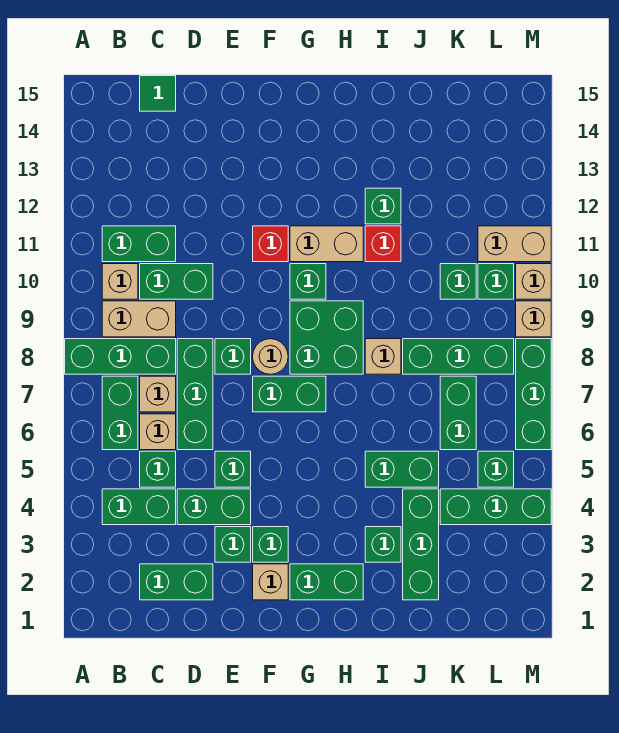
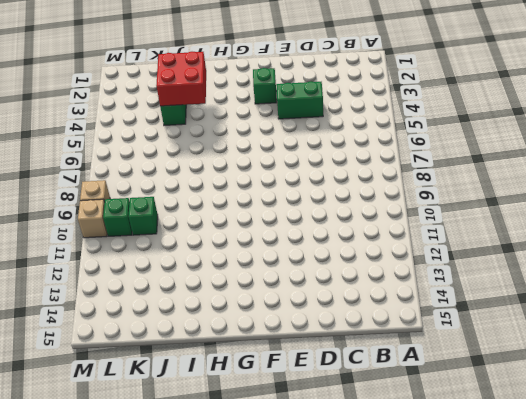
red 2x2 brick [156,52,206,106] -> none
none -> green 1x3 brick [65,339,176,374]
none -> green 1x2 brick [102,489,176,525]
none -> green 1x2 brick [102,376,138,450]
none -> tan 1x2 brick [102,301,176,337]

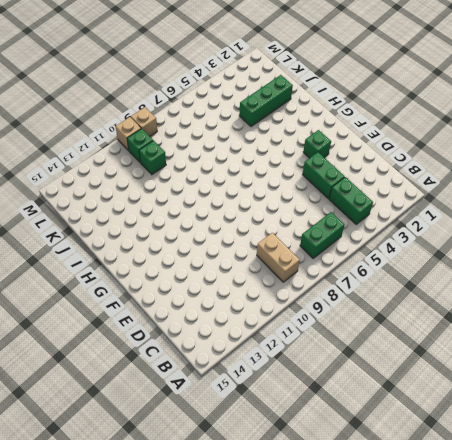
none -> green 1x3 brick [65,339,176,374]
none -> tan 1x1 brick [102,264,138,299]
none -> green 1x2 brick [102,226,176,262]
none -> green 1x2 brick [140,564,213,600]

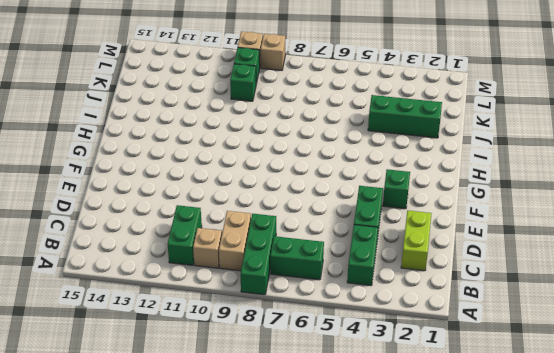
lime 1x2 brick [401,211,432,271] -> green 1x2 brick [140,564,213,600]
none -> green 1x1 brick [140,451,176,487]
none -> tan 1x1 brick [140,414,176,450]
none -> tan 1x1 brick [140,376,176,412]
none -> green 1x2 brick [140,264,213,299]

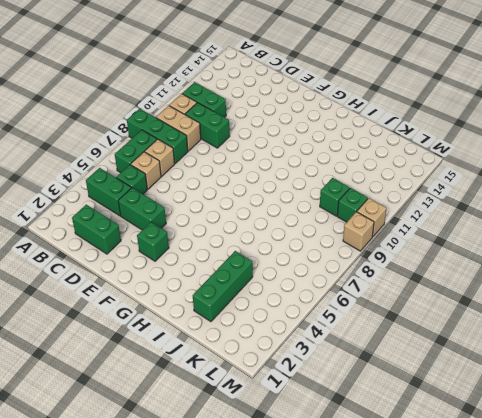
none -> green 1x1 tile [140,76,176,111]
none -> green 1x3 brick [177,339,213,450]
none -> green 1x1 brick [215,527,251,562]
none -> green 1x1 brick [215,451,251,487]

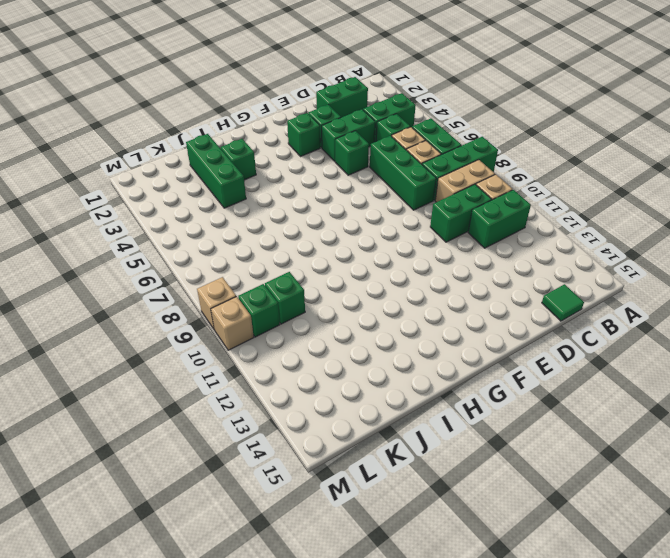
none -> green 1x1 brick [215,339,251,374]
none -> tan 1x1 brick [253,564,288,600]
none -> green 1x2 brick [253,376,326,412]
none -> tan 1x1 round brick [253,339,288,374]

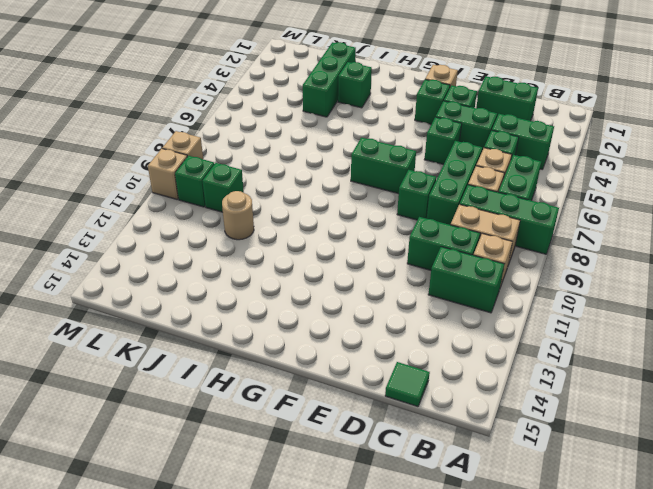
tan 1x1 round brick [222,191,254,240] -> tan 1x1 round brick moved to [253,339,288,374]
none -> red 1x1 brick [253,226,288,262]
none -> green 1x2 brick [290,564,363,600]
none -> green 2x2 brick [290,301,363,374]
none -> green 1x1 brick [290,264,326,299]

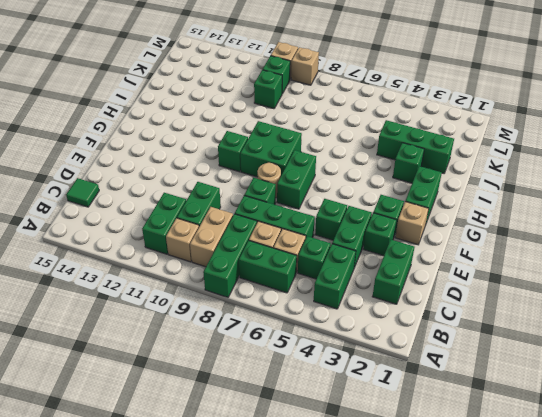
none -> red 1x1 brick [253,226,288,262]
none -> tan 1x2 brick [290,226,363,262]
none -> green 1x2 brick [365,451,439,487]
none -> tan 1x1 brick [365,339,401,374]

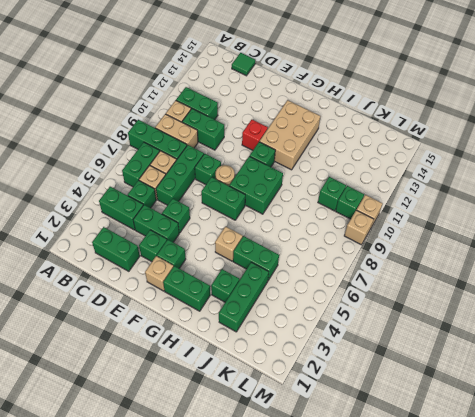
tan 2x3 brick [259,100,321,170] -> tan 1x2 brick [290,226,363,262]
tan 1x1 brick [215,226,243,261] -> tan 1x1 brick moved to [365,339,401,374]
none -> red 1x1 brick [365,226,401,262]
none -> green 1x1 brick [365,188,401,224]
none -> green 1x3 brick [403,339,514,374]
none -> green 1x3 brick [440,489,551,525]

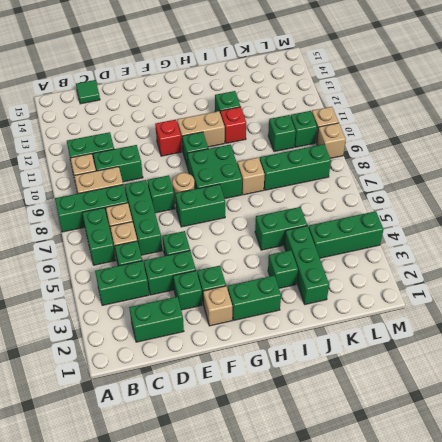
none -> green 1x2 brick [440,376,476,450]
none -> green 1x1 brick [478,451,514,487]
none -> tan 1x2 brick [478,226,551,262]
none -> green 1x3 brick [516,339,551,450]

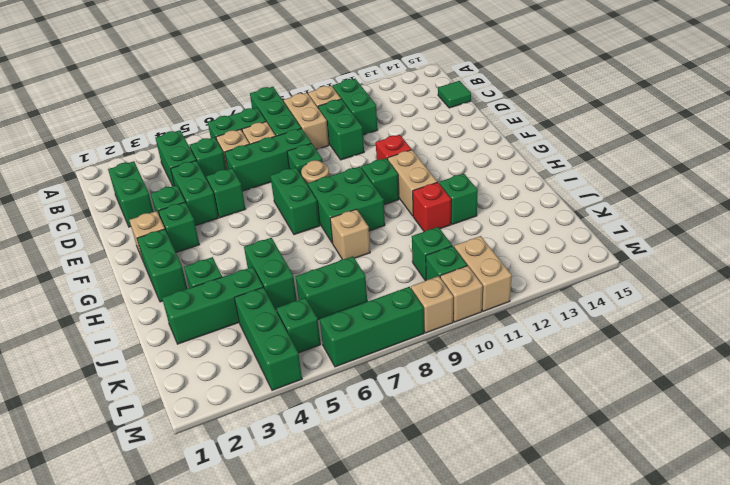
none -> green 1x3 brick [403,339,514,374]

